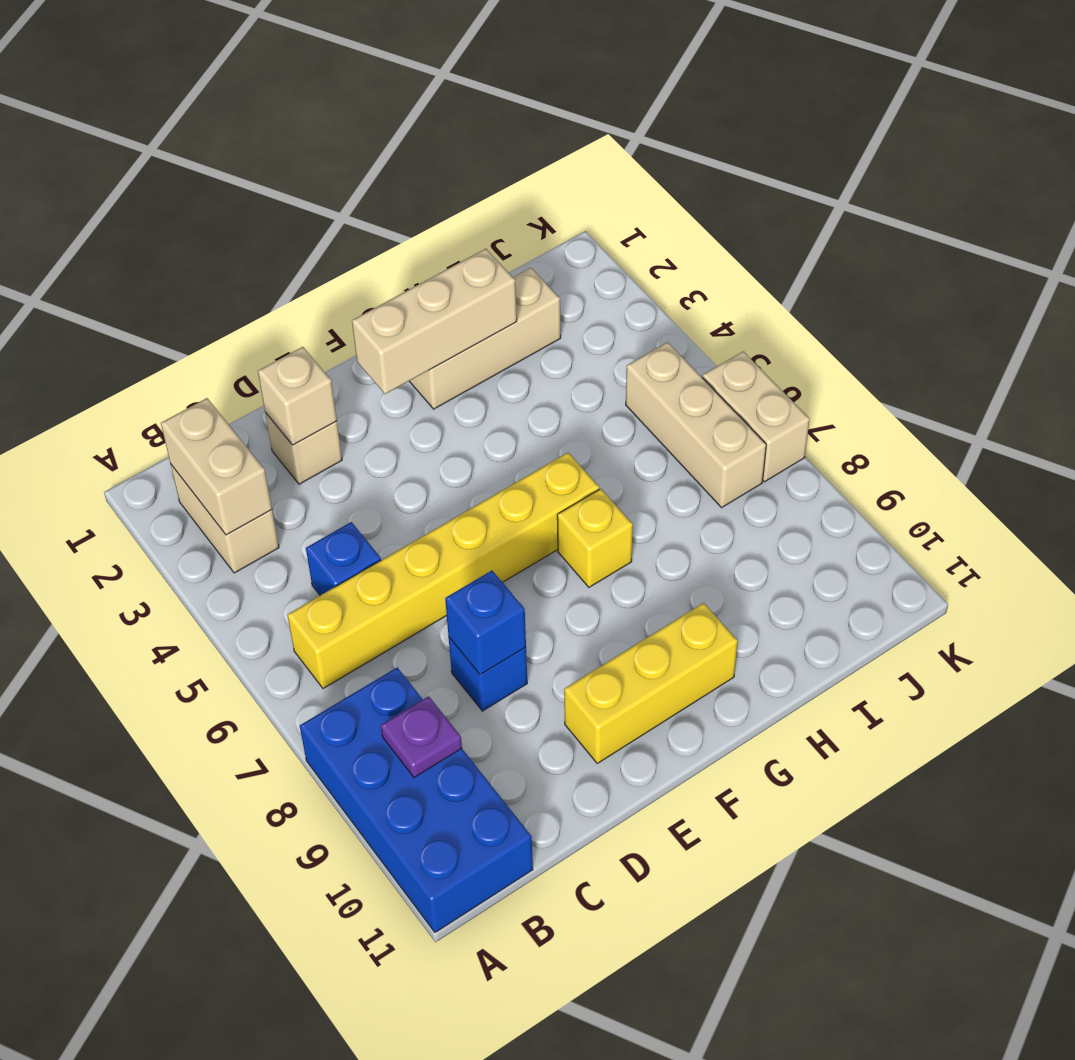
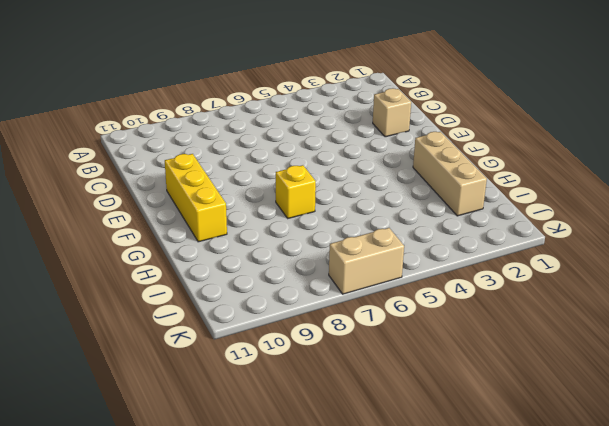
none -> blue 2x4 brick [300,668,533,932]
none -> tan 1x2 brick [171,465,279,573]
none -> yellow 1x6 brick [287,453,599,689]

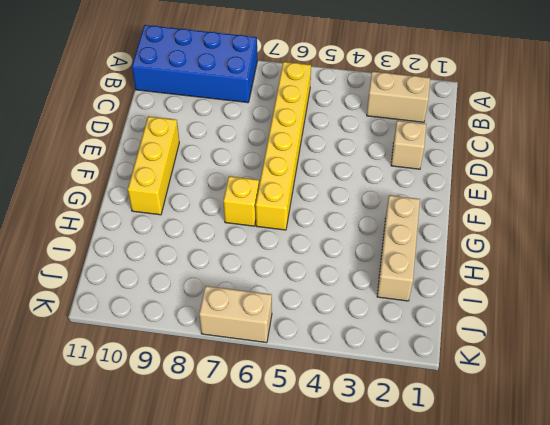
none -> blue 1x1 brick [306,522,381,595]
none -> blue 1x1 brick [449,638,527,711]
none -> tan 1x3 brick [626,342,766,508]

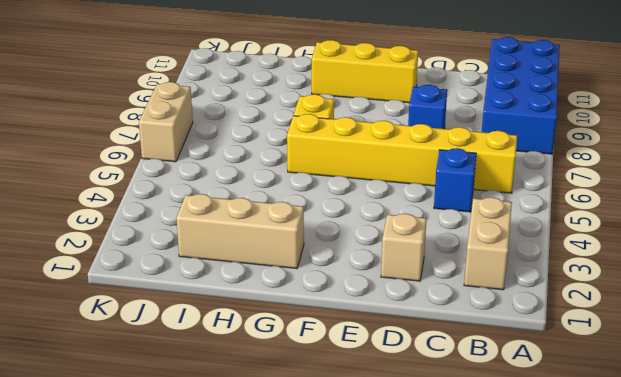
none -> tan 1x3 brick [626,342,766,508]
none -> tan 1x2 brick [161,398,272,535]
none -> purple 1x1 plate [381,696,462,778]

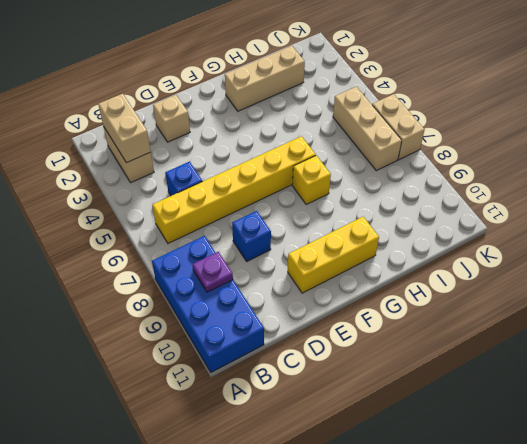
none -> tan 1x1 brick [258,347,337,445]
none -> blue 1x1 brick [445,571,526,675]
none -> tan 1x3 brick [352,249,517,394]

